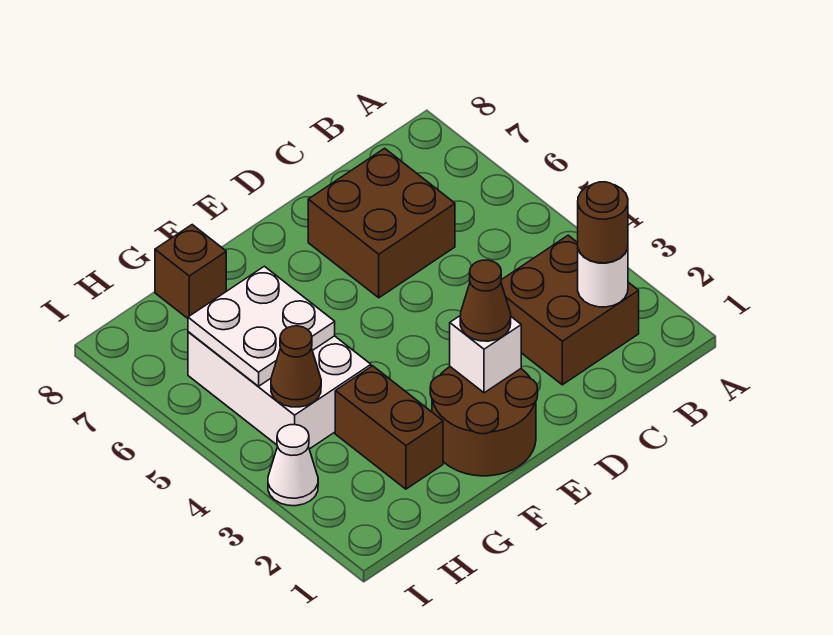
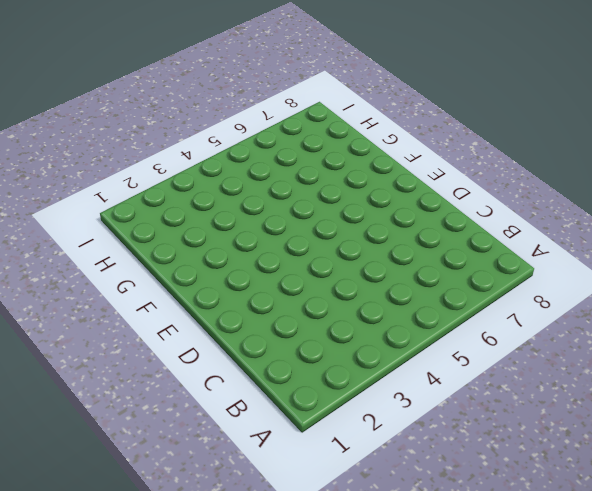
none -> brown 2x2 brick [501,235,639,385]
none -> brown 2x2 brick [308,148,455,298]
none -> brown 2x2 round brick [430,367,538,476]

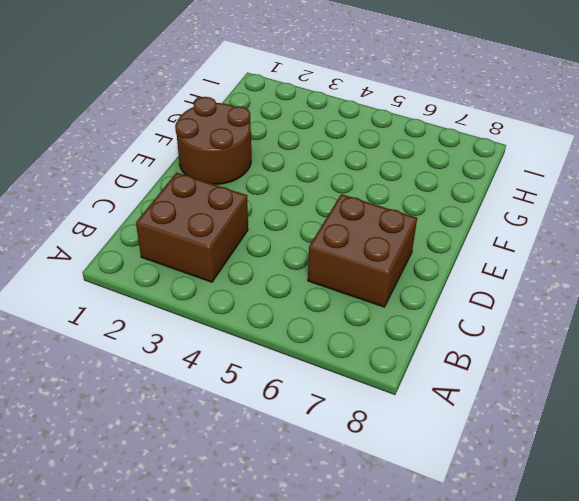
none -> brown 1x2 brick [335,366,443,489]
none -> white 2x3 brick [188,332,371,449]
none -> brown 1x1 brick [155,225,226,318]

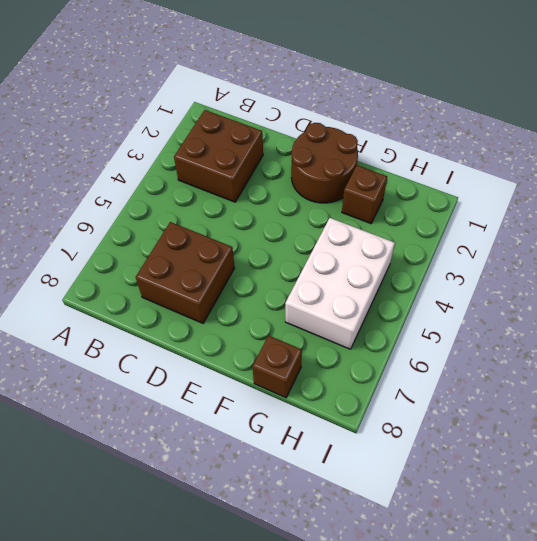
brown 1x1 brick [342,165,387,224] -> brown 1x2 brick [335,366,443,489]
none -> white 1x1 cone [268,425,318,506]
none -> white 1x1 round brick [578,249,628,307]
none -> white 1x1 brick [450,316,521,393]

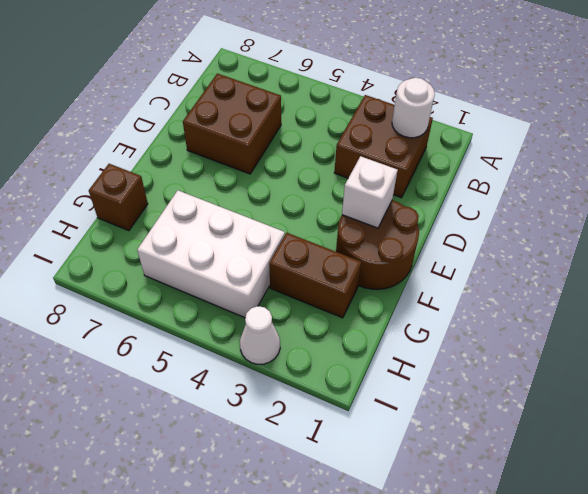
none -> white 2x2 plate [188,266,335,386]
none -> brown 1x1 cone [271,326,321,407]
none -> brown 1x1 round brick [578,182,628,263]

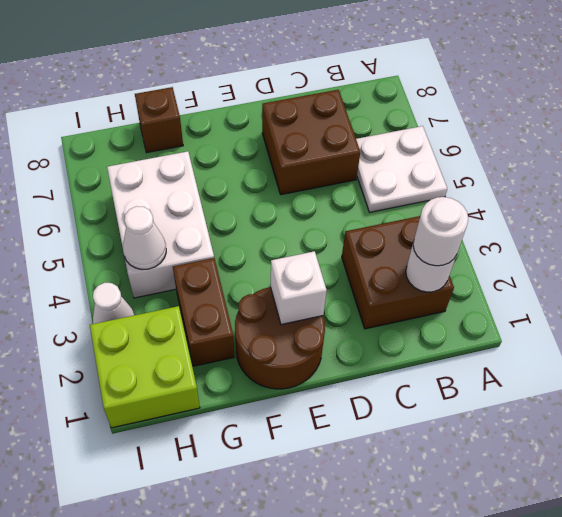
white 2x2 plate [356,126,447,212] -> white 2x2 plate moved to [188,266,335,386]
white 1x1 round brick [413,197,468,266] -> brown 1x1 round brick [578,182,628,263]
lime 2x2 brick [90,306,200,428] -> none
white 1x1 cone [123,206,166,270] -> brown 1x1 cone [271,326,321,407]
none -> brown 1x1 cone [460,260,511,341]

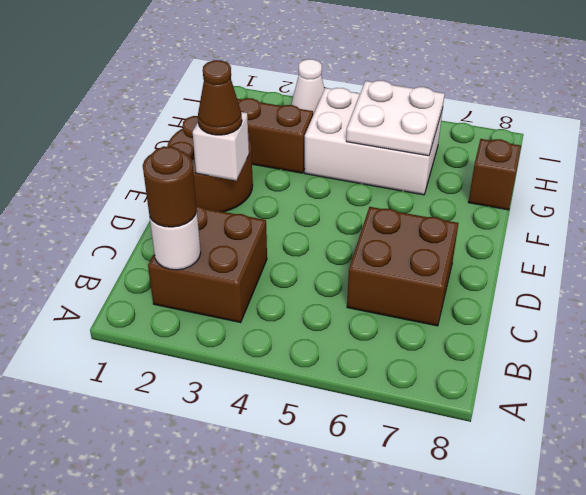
none -> brown 1x1 cone [271,326,321,407]

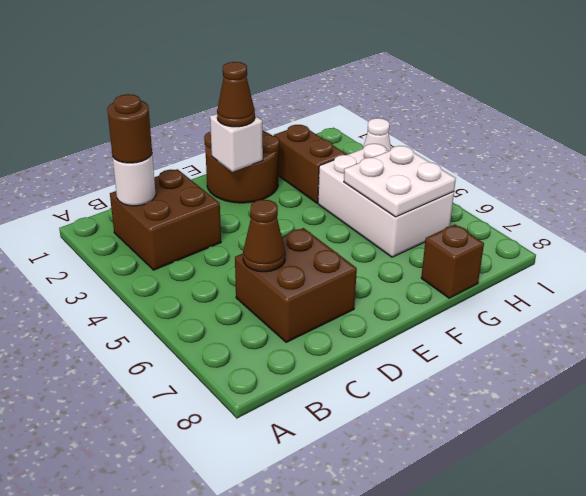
brown 1x1 cone [243,200,286,272] -> brown 1x1 cone moved to [271,326,321,407]

